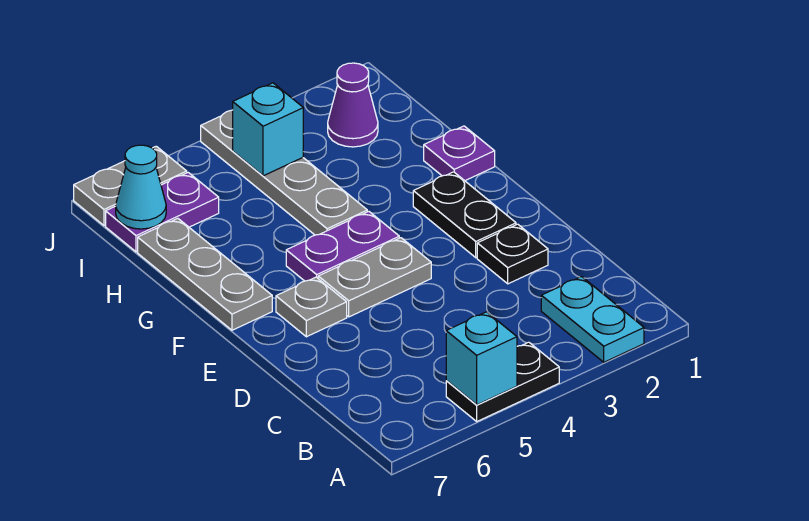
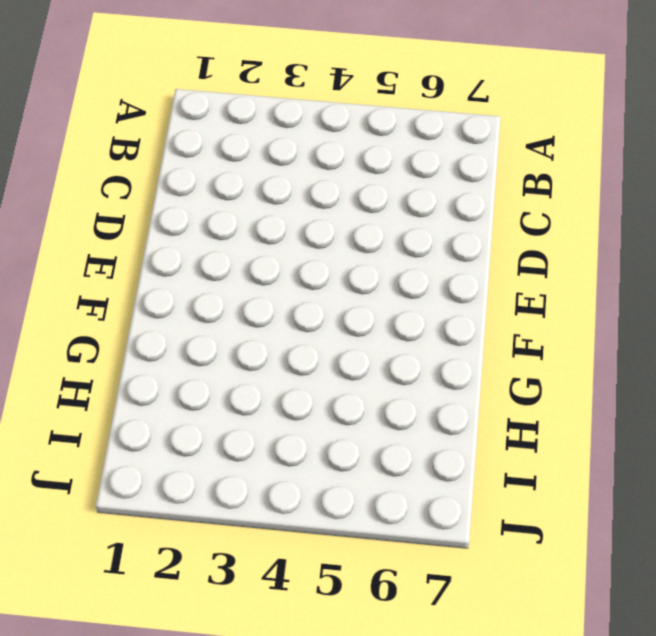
none -> cyan 1x2 plate [541,277,644,362]
none -> black 1x2 plate [446,342,559,421]
none -> black 1x1 plate [477,224,548,284]

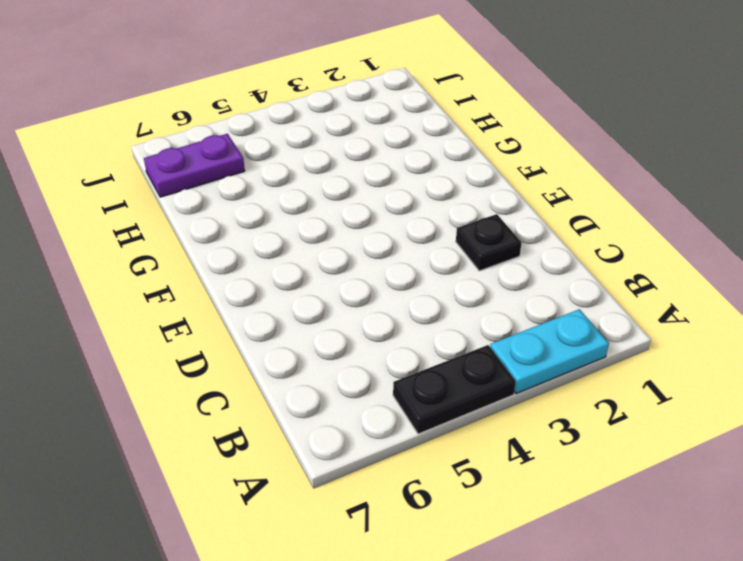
cyan 1x2 plate [490,309,609,394] -> cyan 1x2 plate turned to [541,277,644,362]
none -> black 1x2 plate [413,172,516,258]
none -> grey 1x2 plate [318,238,431,317]
none -> grey 1x1 plate [276,277,347,337]

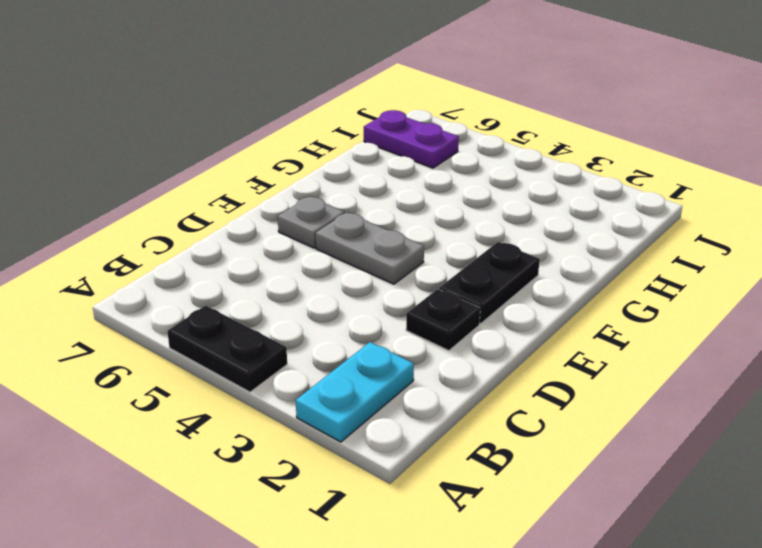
none -> purple 1x2 plate [286,212,399,281]
none -> grey 1x3 plate [138,218,272,330]
none -> purple 1x1 plate [424,126,495,181]

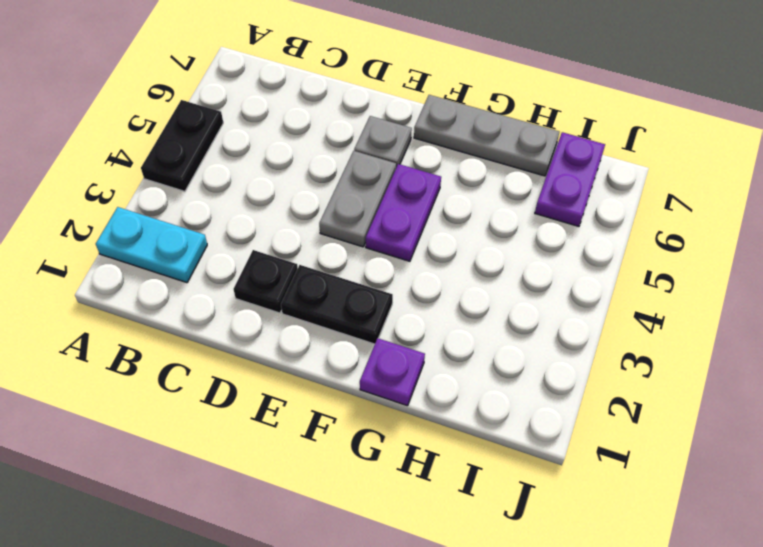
none -> grey 1x4 plate [201,110,367,235]
none -> purple 1x1 cone [328,63,378,147]
none -> grey 1x2 plate [74,146,187,226]

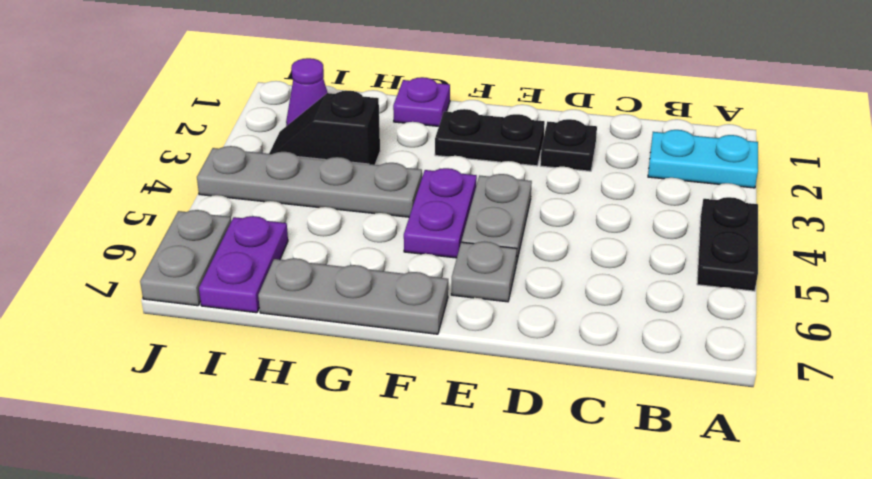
black 1x2 slope [269,91,380,165] -> none
none -> cyan 1x1 brick [446,312,517,405]
none -> cyan 1x1 brick [233,83,303,176]
none -> cyan 1x1 cone [116,145,166,229]

